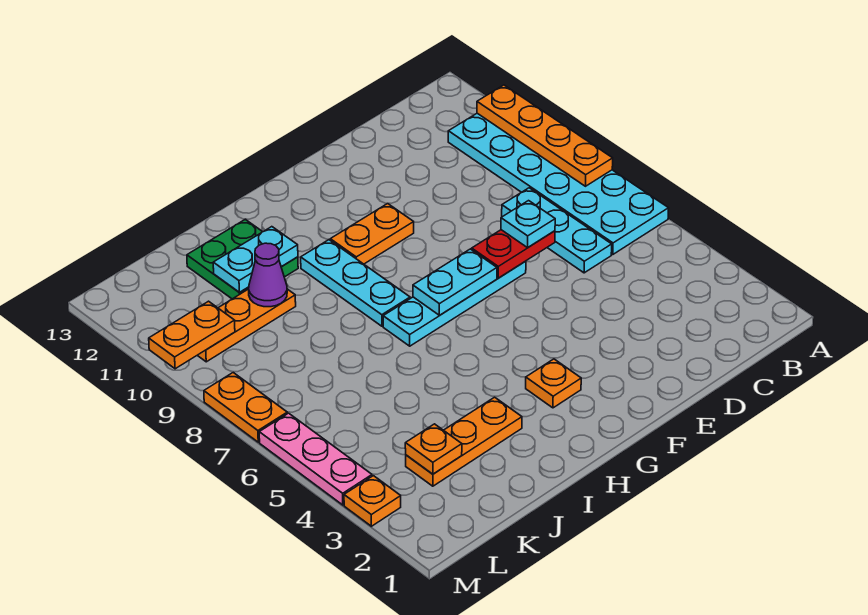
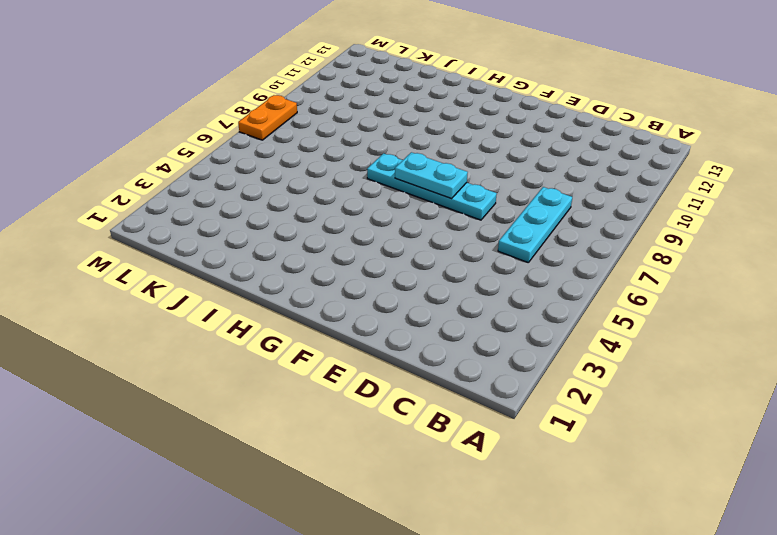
none -> cyan 2x6 plate [448,113,669,254]
none -> orange 1x2 plate [330,204,414,264]
none -> orange 1x1 plate [526,359,581,408]

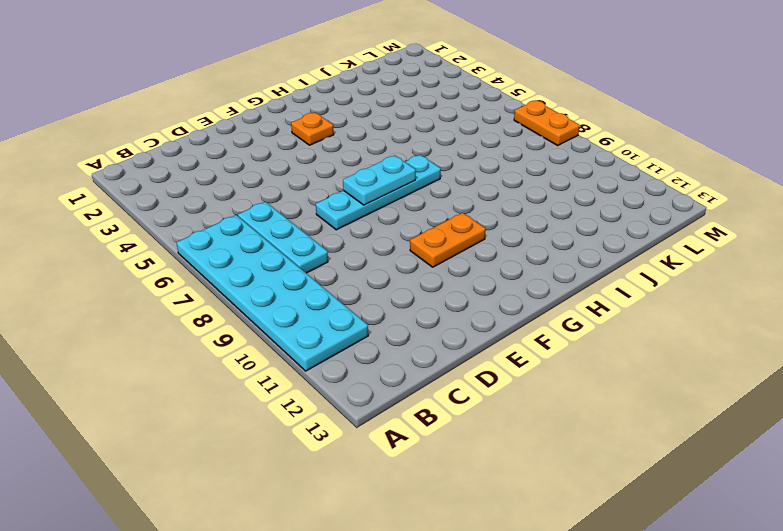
none -> cyan 1x3 plate [301,240,410,326]
none -> orange 1x3 plate [406,397,522,486]
none -> green 2x2 plate [187,219,298,299]

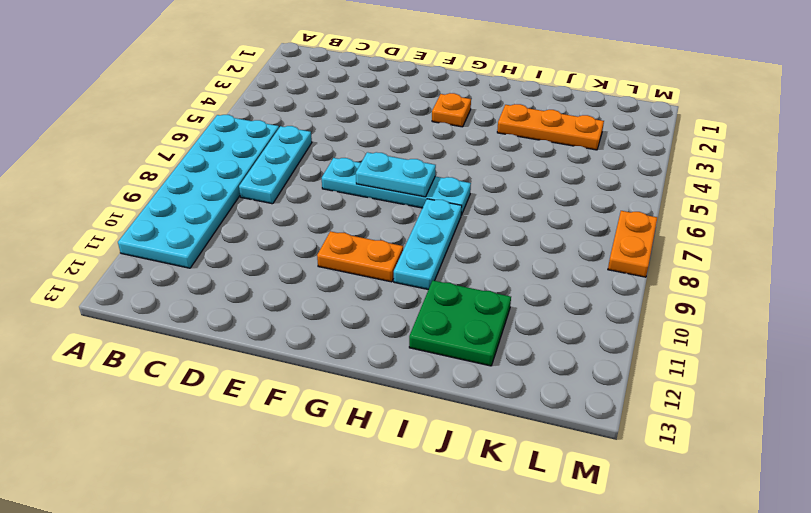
none -> orange 1x3 plate [197,289,296,362]
none -> orange 1x1 plate [344,476,401,526]
none -> pink 1x3 plate [259,413,372,505]

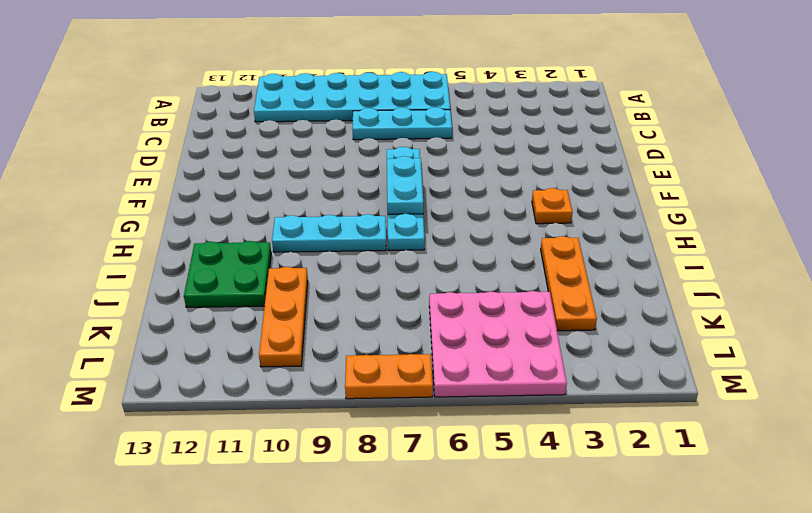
pink 3x3 plate [429,291,567,397] -> pink 1x3 plate [259,413,372,505]
none -> orange 1x2 plate [330,204,414,264]
none -> orange 1x1 plate [344,476,401,526]
none -> orange 1x4 plate [477,85,613,186]

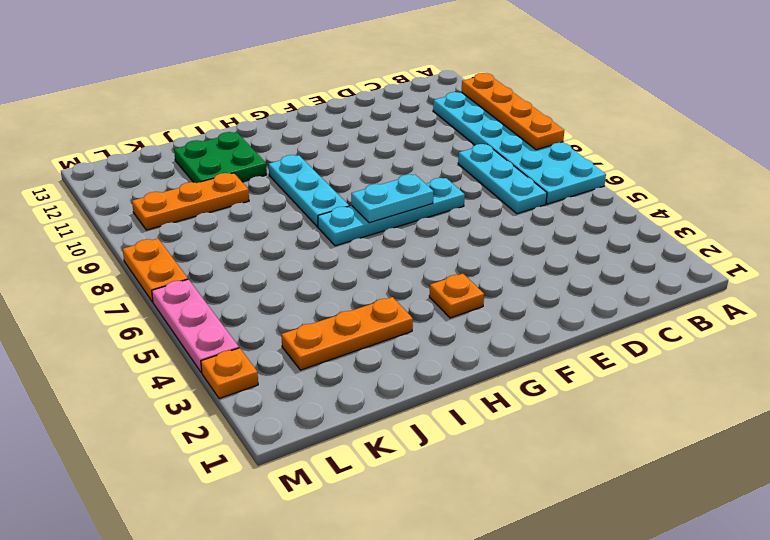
none -> orange 1x2 plate [330,204,414,264]
none -> red 1x2 plate [472,230,555,278]
none -> cyan 1x2 plate [213,227,298,292]

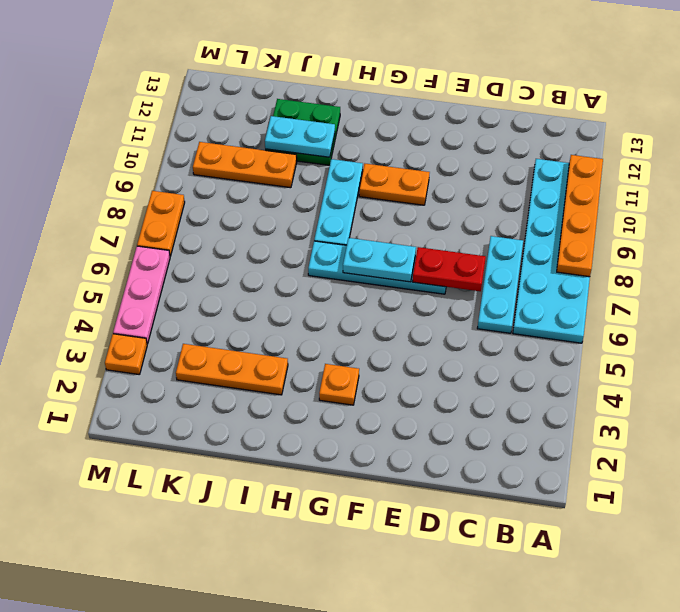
none -> purple 1x1 cone [249,243,287,307]
none -> orange 1x1 plate [405,424,462,474]
none -> orange 1x2 plate [149,301,235,369]

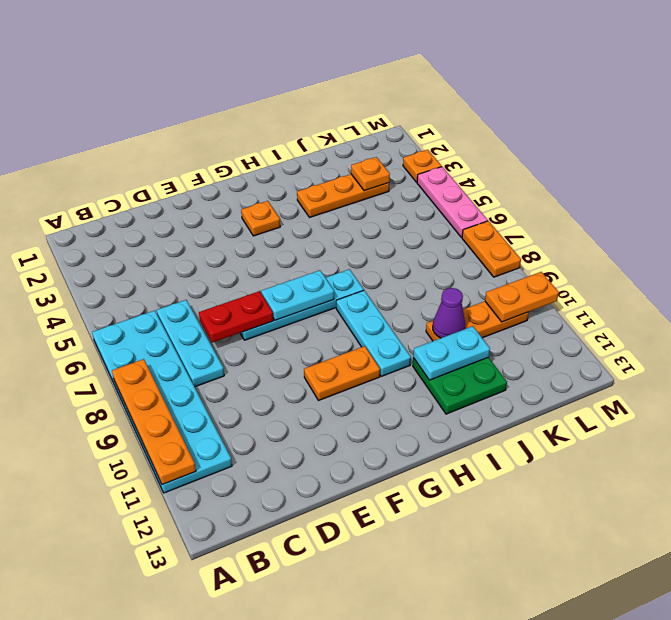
none -> cyan 1x1 plate [501,201,555,248]

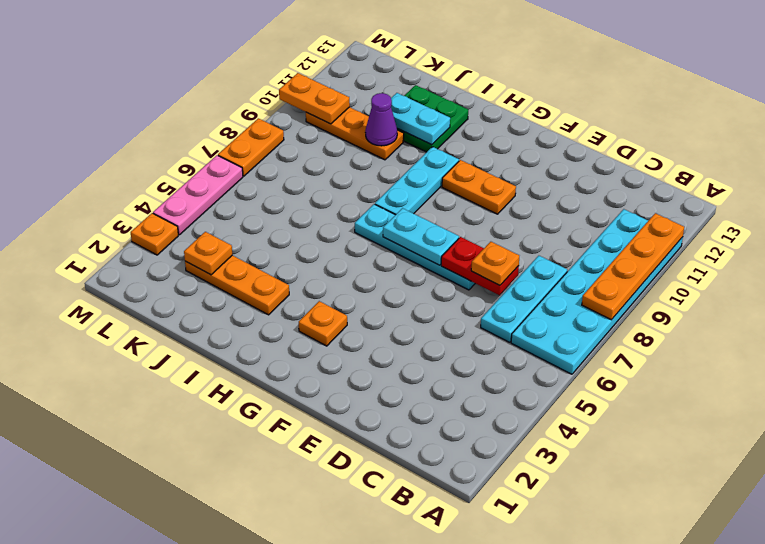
orange 1x1 plate [471,242,519,285] -> cyan 1x1 plate [501,201,555,248]

